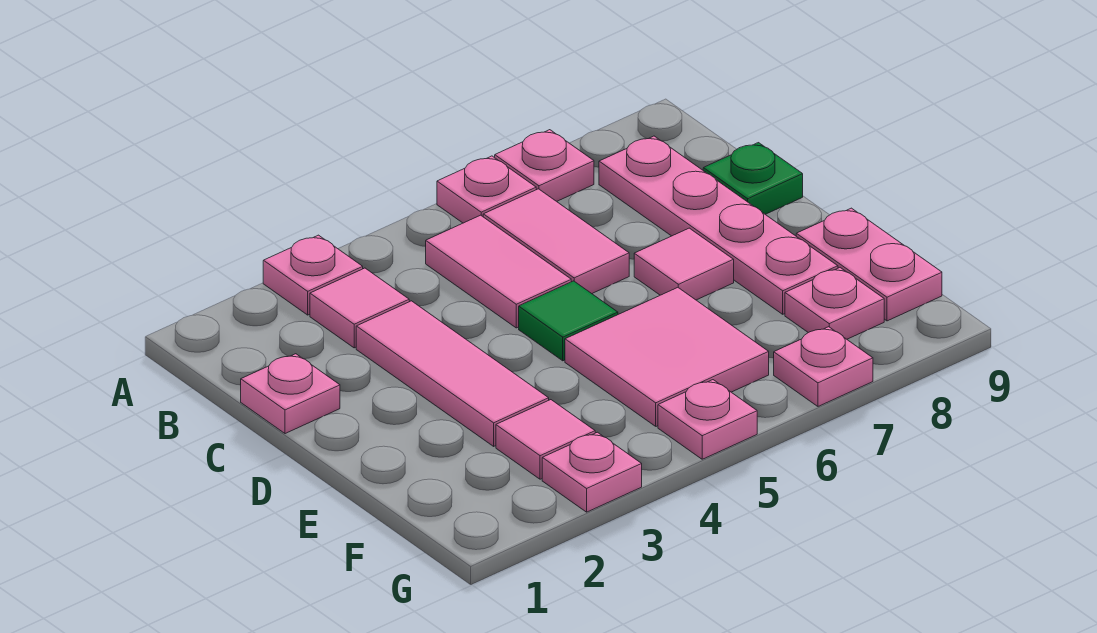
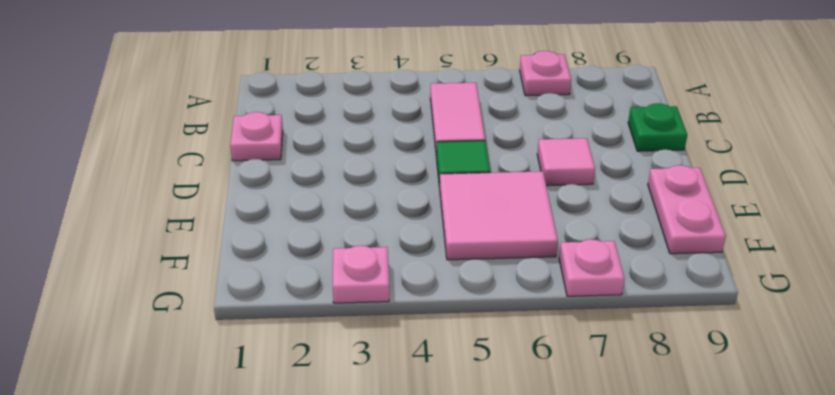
none -> pink 1x1 plate [263,235,363,315]
none -> pink 1x1 plate [437,156,536,223]
none -> pink 1x1 tile [310,268,409,348]

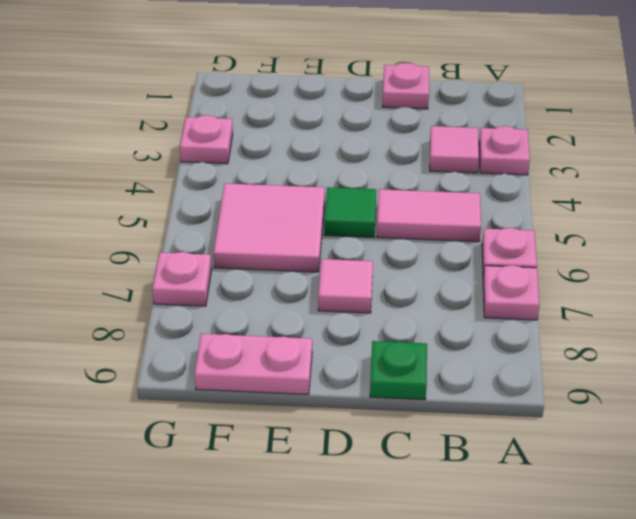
none -> pink 1x2 tile [483,189,629,294]
none -> pink 1x4 plate [599,136,838,314]
none -> pink 1x3 tile [356,301,549,446]

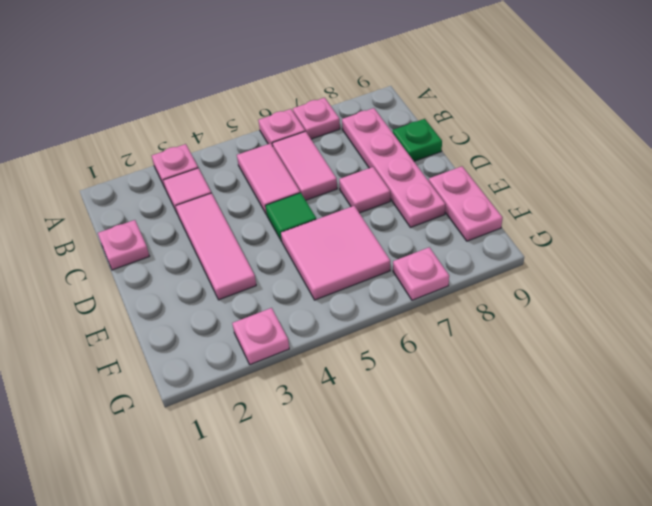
none -> pink 1x1 tile [496,400,595,479]
none -> pink 1x1 plate [785,268,884,339]
none -> pink 1x1 plate [658,380,757,459]

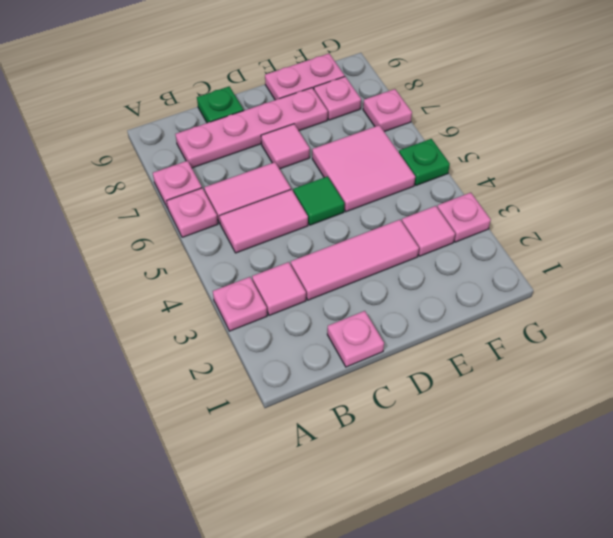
green 1x1 plate [399,139,450,185] -> pink 1x1 plate [658,380,757,459]

